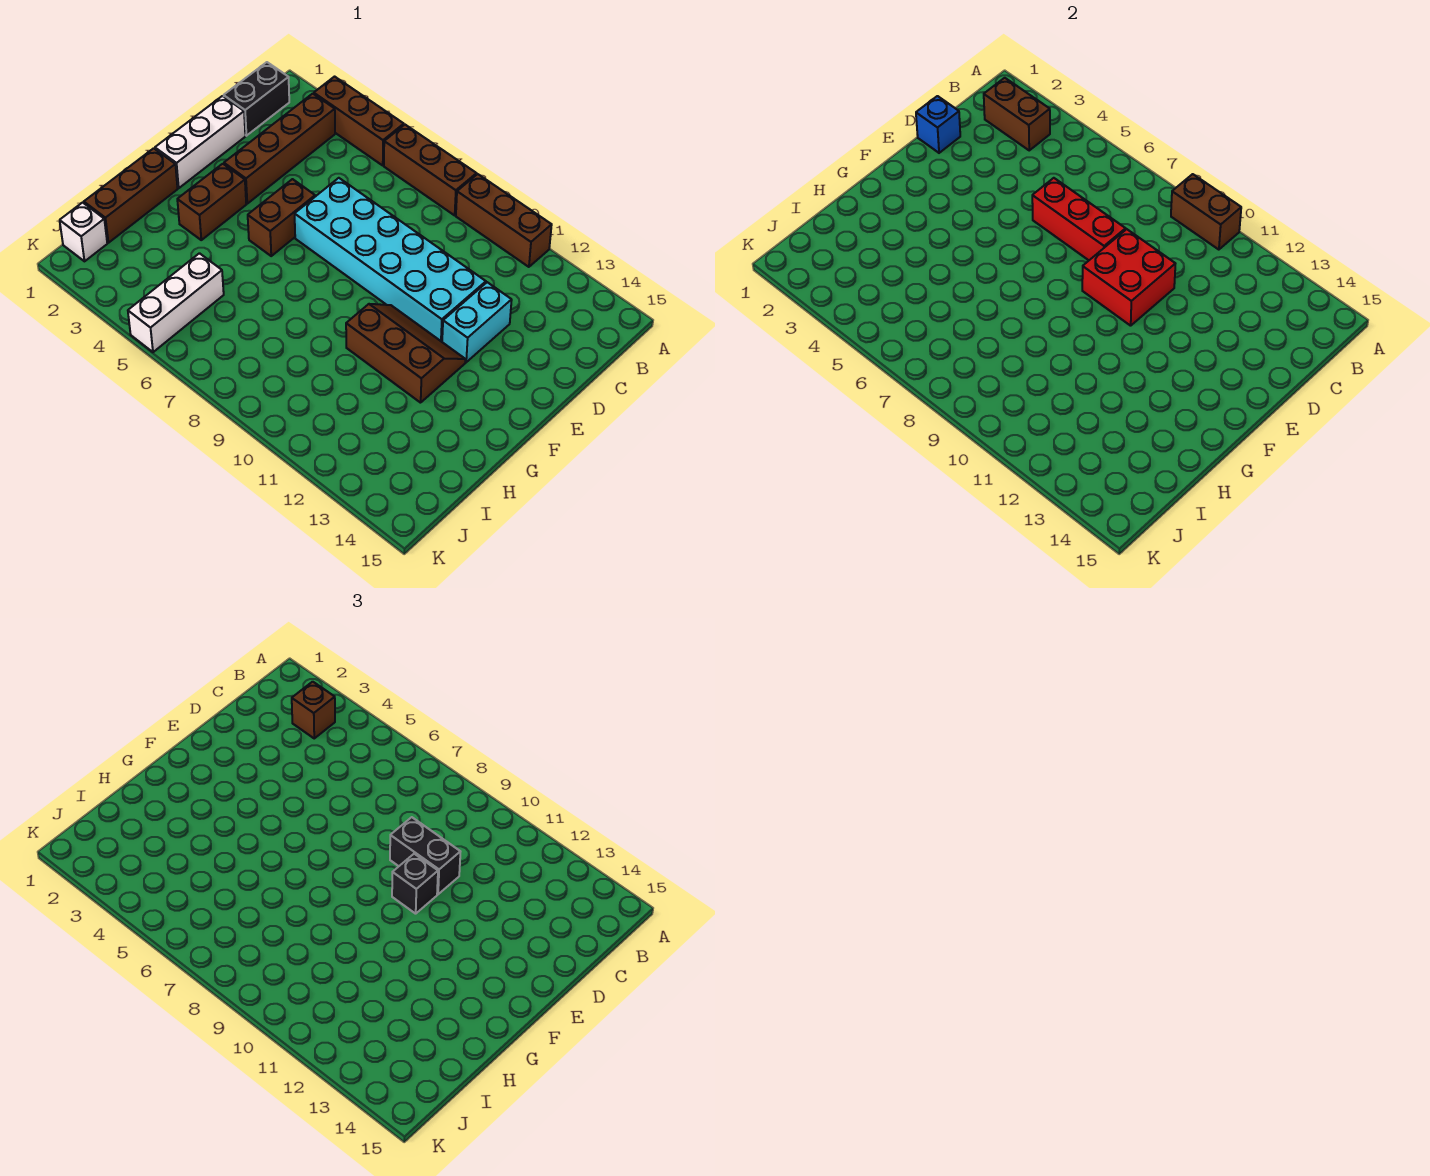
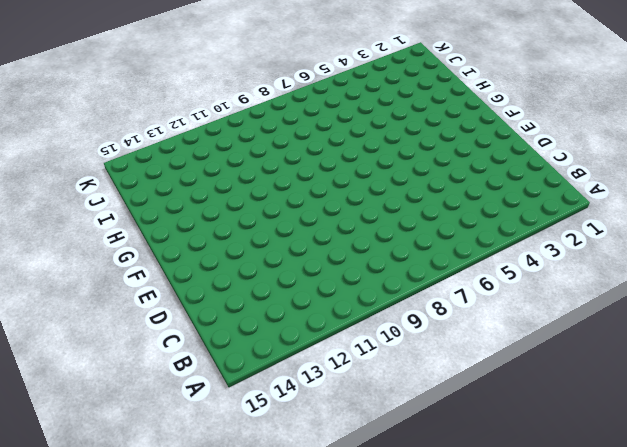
none -> brown 1x3 brick [314,77,404,165]
none -> brown 1x3 brick [384,125,477,215]
none -> brown 1x3 brick [456,174,552,267]

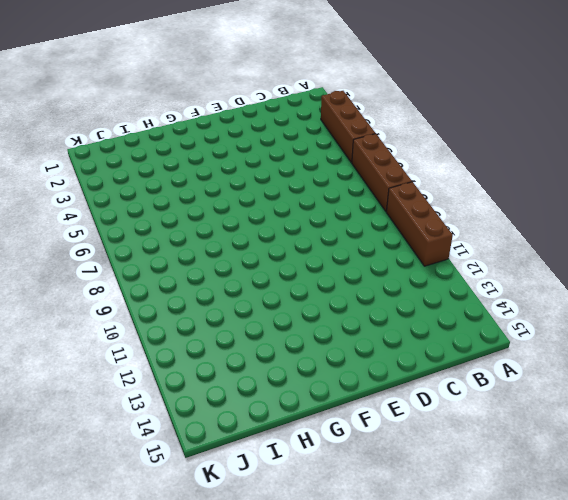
none -> black 1x2 brick [224,62,289,136]
none -> brown 1x4 brick [224,94,335,204]
none -> white 1x3 brick [155,96,245,188]

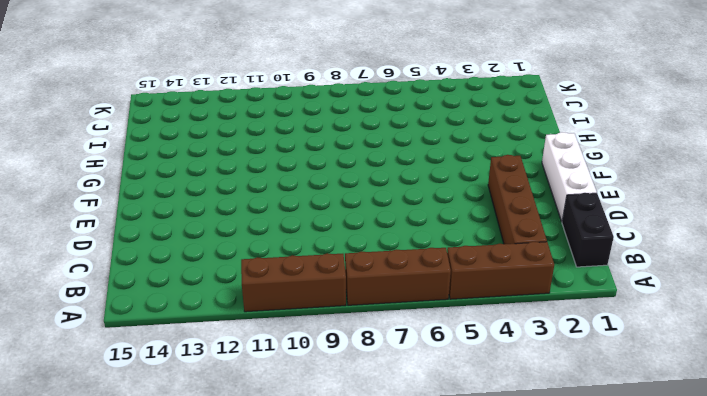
none -> cyan 2x6 brick [295,178,486,342]
none -> cyan 1x2 brick [442,282,512,362]
none -> brown 1x2 brick [248,179,315,256]

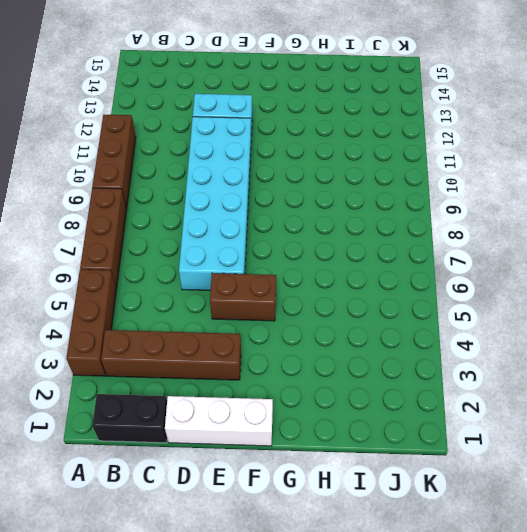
none -> brown 1x2 brick [177,164,246,240]
none -> brown 2x3 slope [346,304,465,403]
none -> brown 1x3 brick [84,148,178,243]

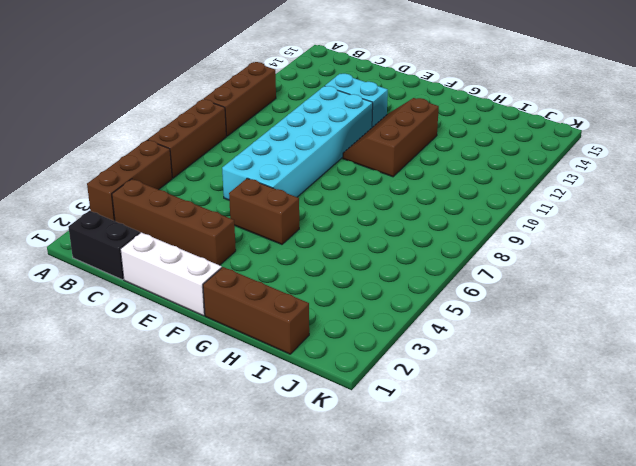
none -> brown 1x2 brick [177,164,246,240]
none -> white 1x3 brick [128,253,224,352]
none -> white 1x1 brick [60,203,107,261]

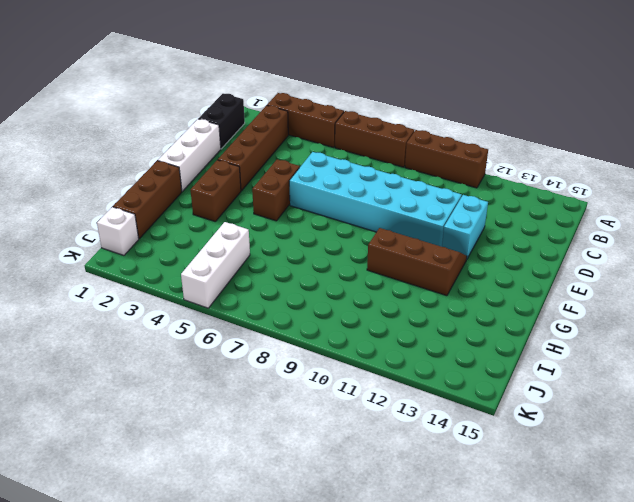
none -> brown 1x2 brick [1171,174,1241,250]
none -> brown 1x2 brick [984,78,1050,150]
none -> blue 1x1 brick [916,96,960,153]

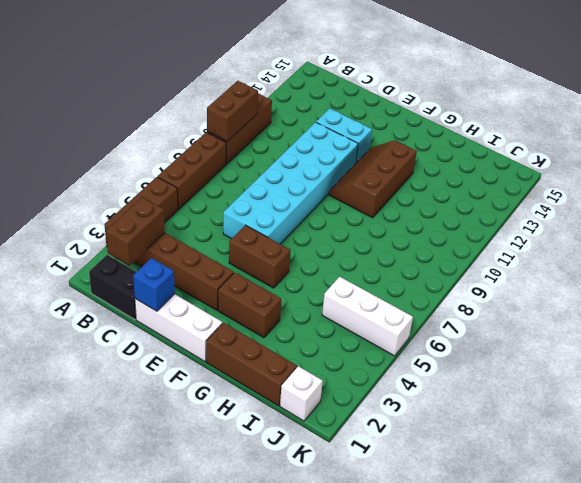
none -> red 1x3 brick [1032,178,1126,260]
none -> red 2x2 brick [1082,229,1175,326]
none -> brown 1x1 brick [292,682,335,738]

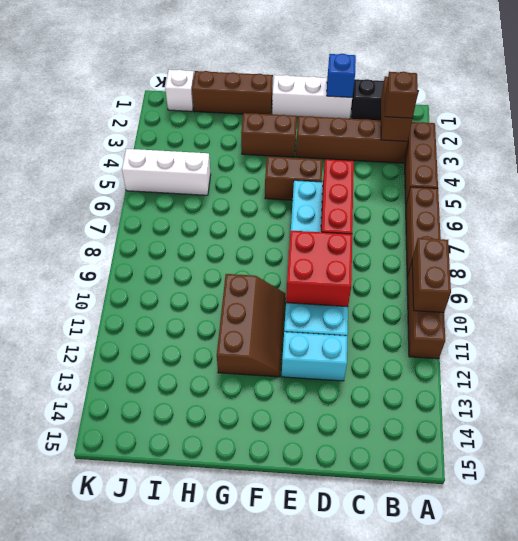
none -> black 1x2 brick [390,817,460,894]
none -> black 1x1 brick [392,854,438,914]

